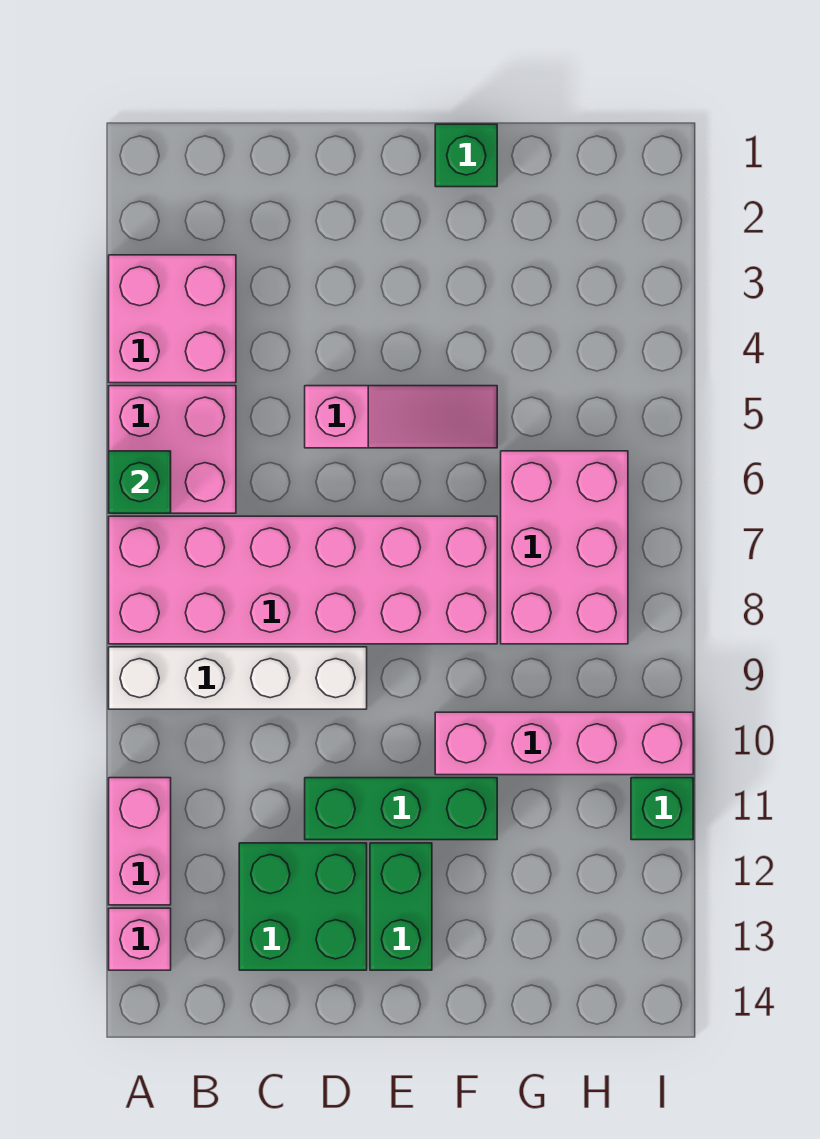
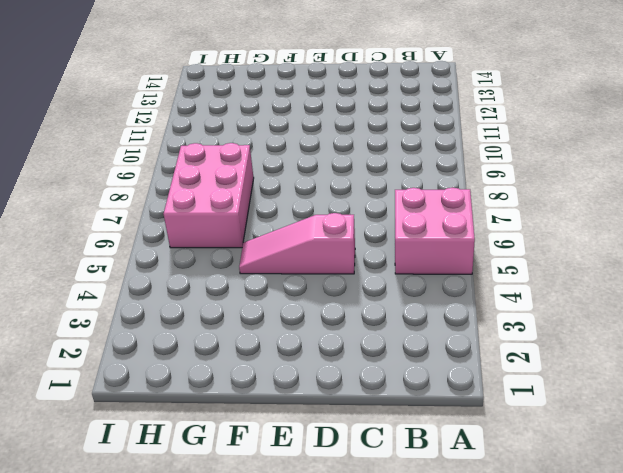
none -> pink 2x2 brick [109,255,236,383]
none -> pink 2x6 brick [109,516,497,644]
none -> white 1x4 brick [109,647,367,709]

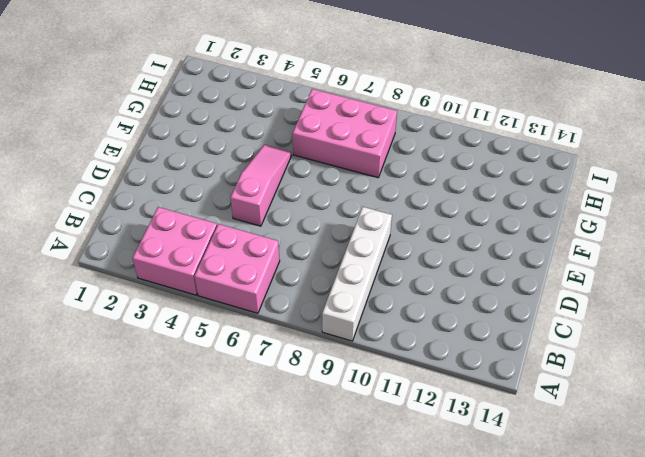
none -> pink 2x6 brick [109,516,497,644]
none -> pink 1x2 brick [109,778,171,905]
none -> pink 1x1 brick [109,908,171,970]

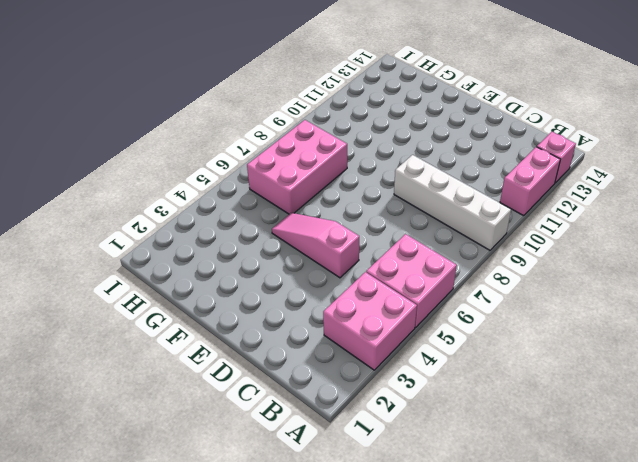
none -> pink 2x6 brick [109,516,497,644]
none -> green 2x2 brick [239,843,367,970]
none -> green 1x3 brick [305,778,497,840]

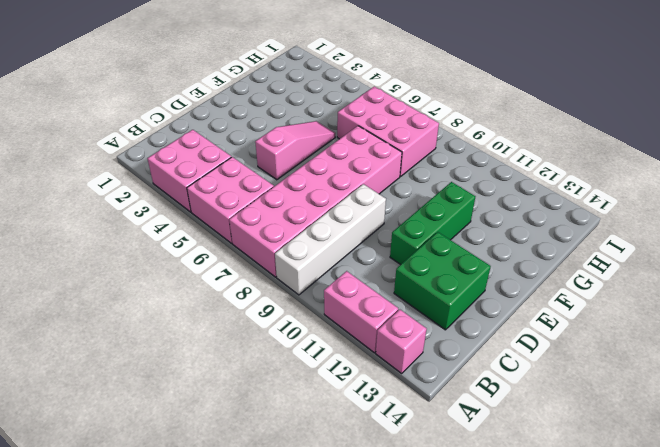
none -> green 1x2 brick [370,843,432,970]
none -> green 1x1 brick [435,124,497,187]
none -> pink 1x4 brick [435,712,693,775]

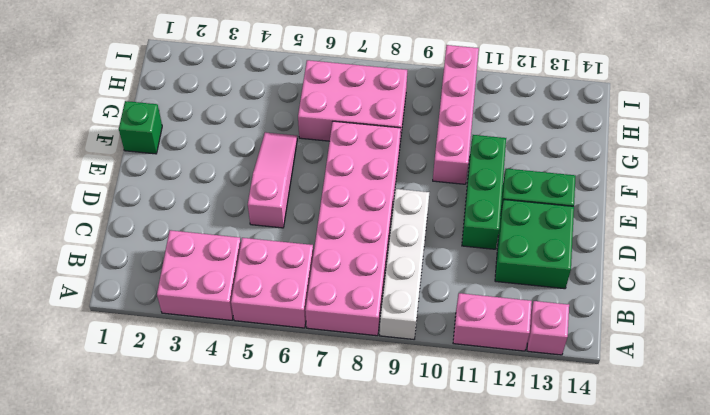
none -> green 1x1 brick [631,778,693,840]
none -> green 1x1 brick [109,451,171,513]

